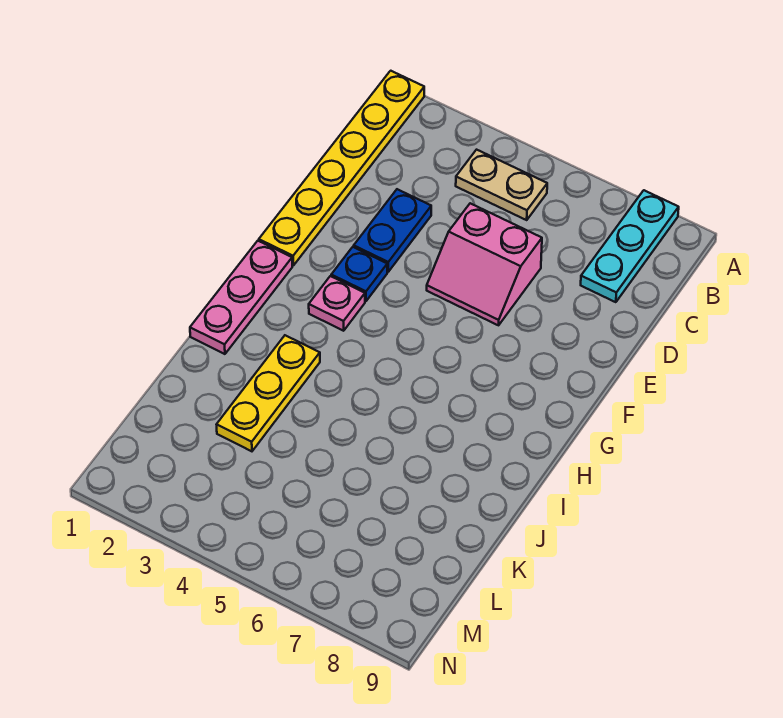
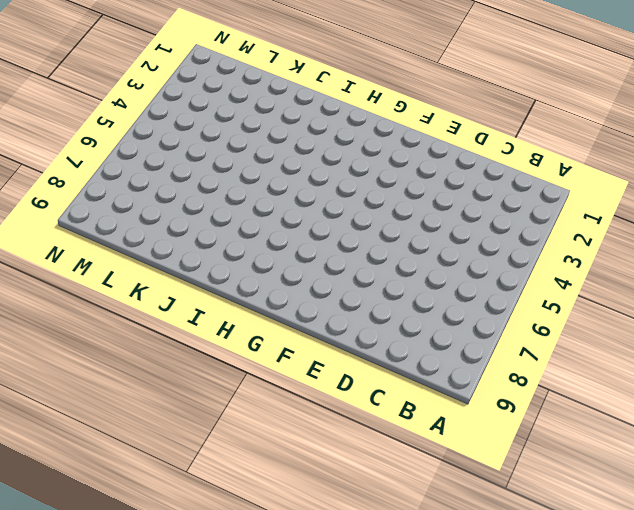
none -> yellow 1x6 plate [259,71,424,265]
none -> cyan 1x3 plate [581,190,679,302]

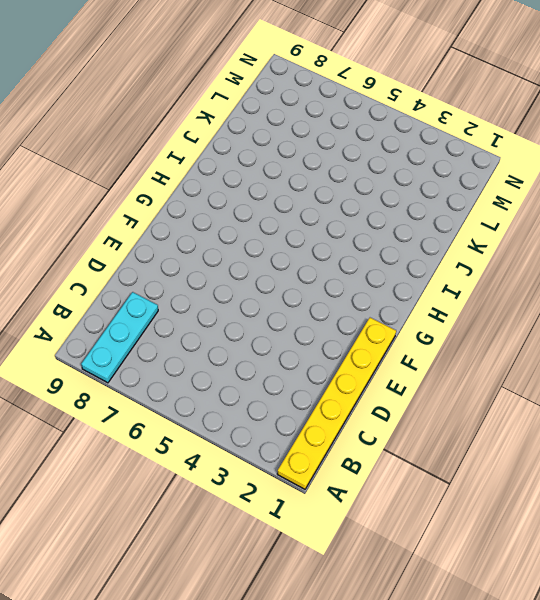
none -> tan 1x2 plate [456,150,547,220]
none -> blue 1x2 plate [354,189,431,272]

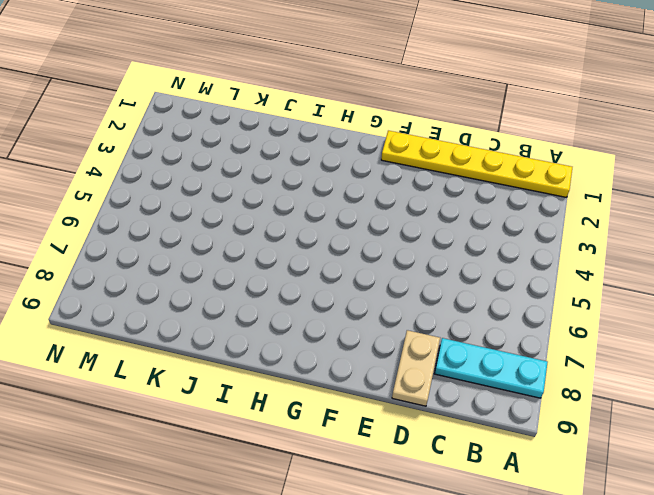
tan 1x2 plate [392,330,440,406] -> tan 1x2 plate moved to [456,150,547,220]
none -> blue 1x2 plate [354,189,431,272]
none -> pink 2x2 slope [427,203,542,325]

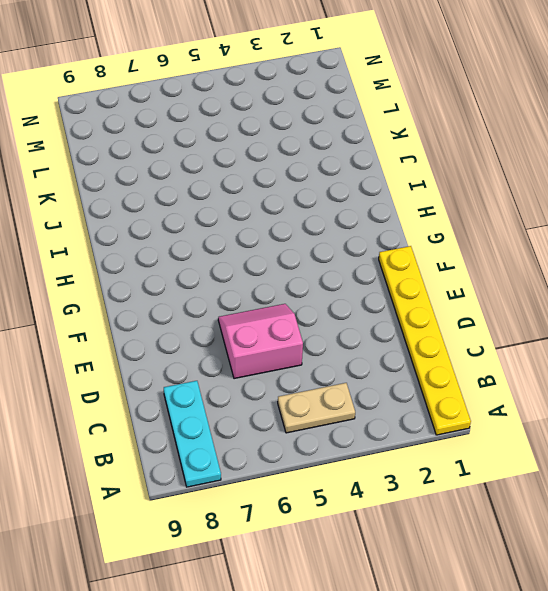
none -> blue 1x2 plate [354,189,431,272]
none -> blue 1x1 plate [331,247,387,301]

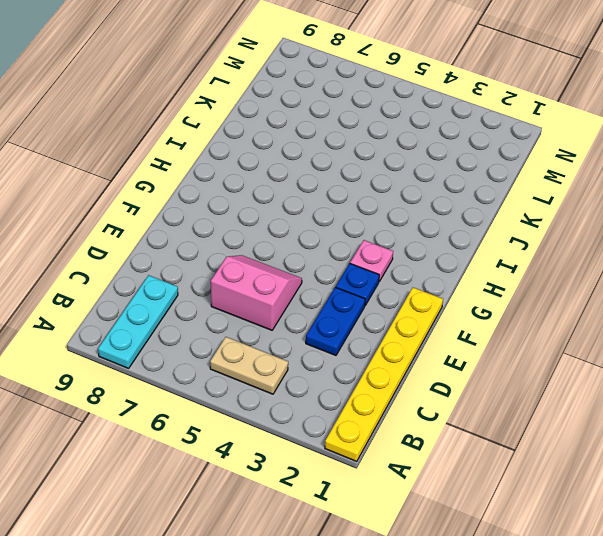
none -> pink 1x3 plate [190,241,292,354]
none -> yellow 1x3 plate [217,335,320,451]

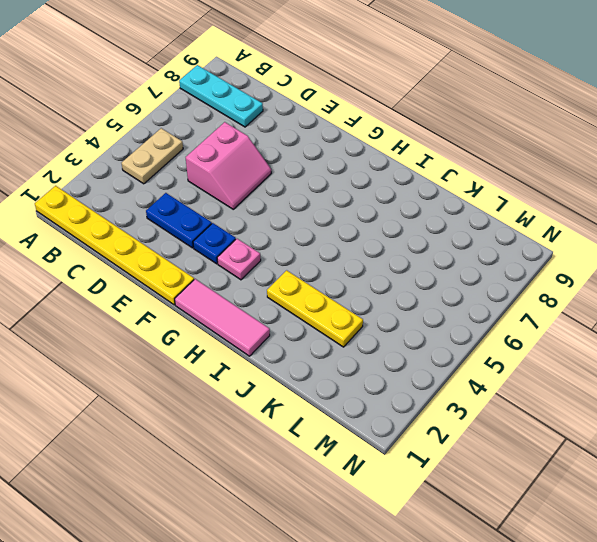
pink 1x3 tile [175,279,270,356] -> pink 1x3 plate [190,241,292,354]

